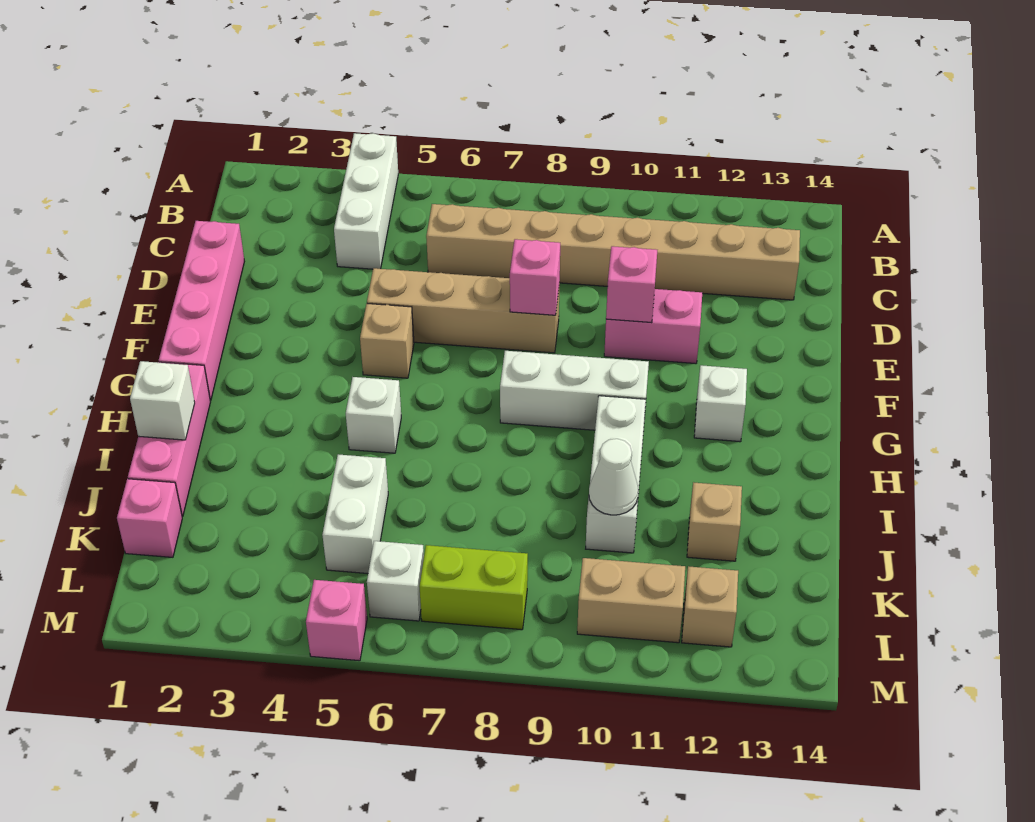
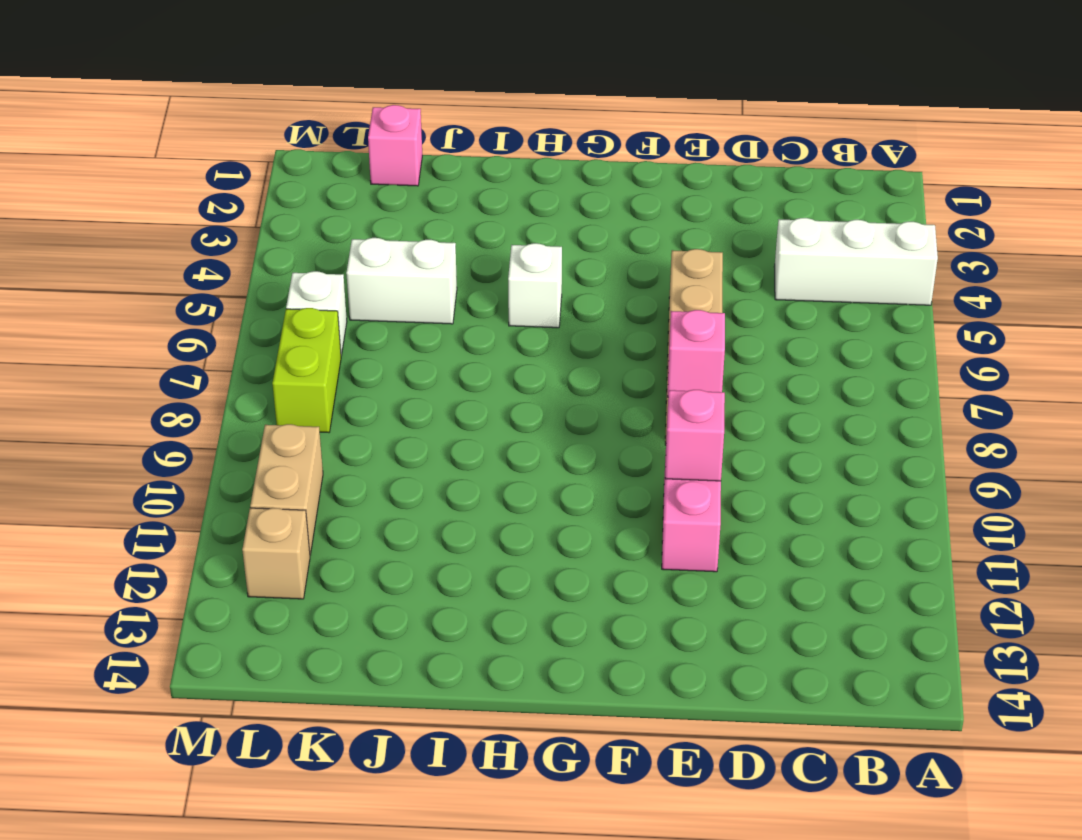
none -> tan 1x8 brick [426,204,800,300]
none -> pink 1x4 brick [159,221,244,401]
none -> tan 1x1 brick [360,304,414,378]

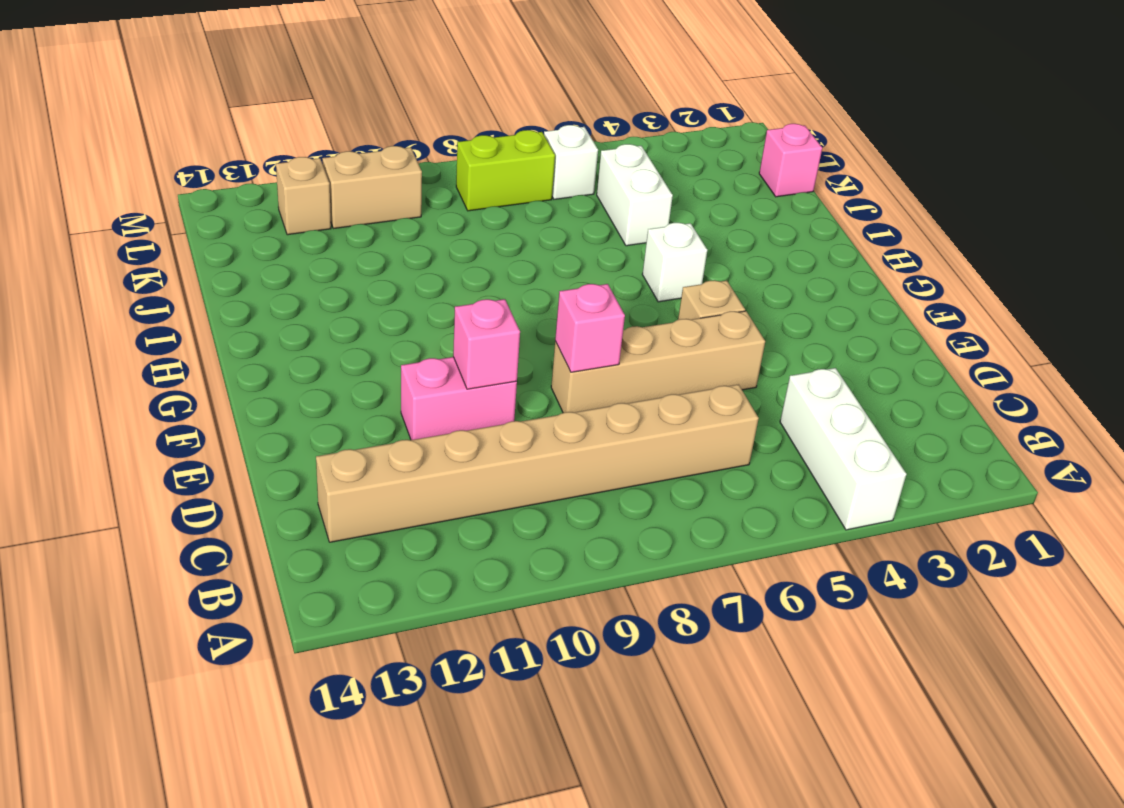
none -> pink 1x4 brick [159,221,244,401]
none -> white 1x3 brick [500,351,649,430]
none -> white 1x1 brick [694,365,747,442]

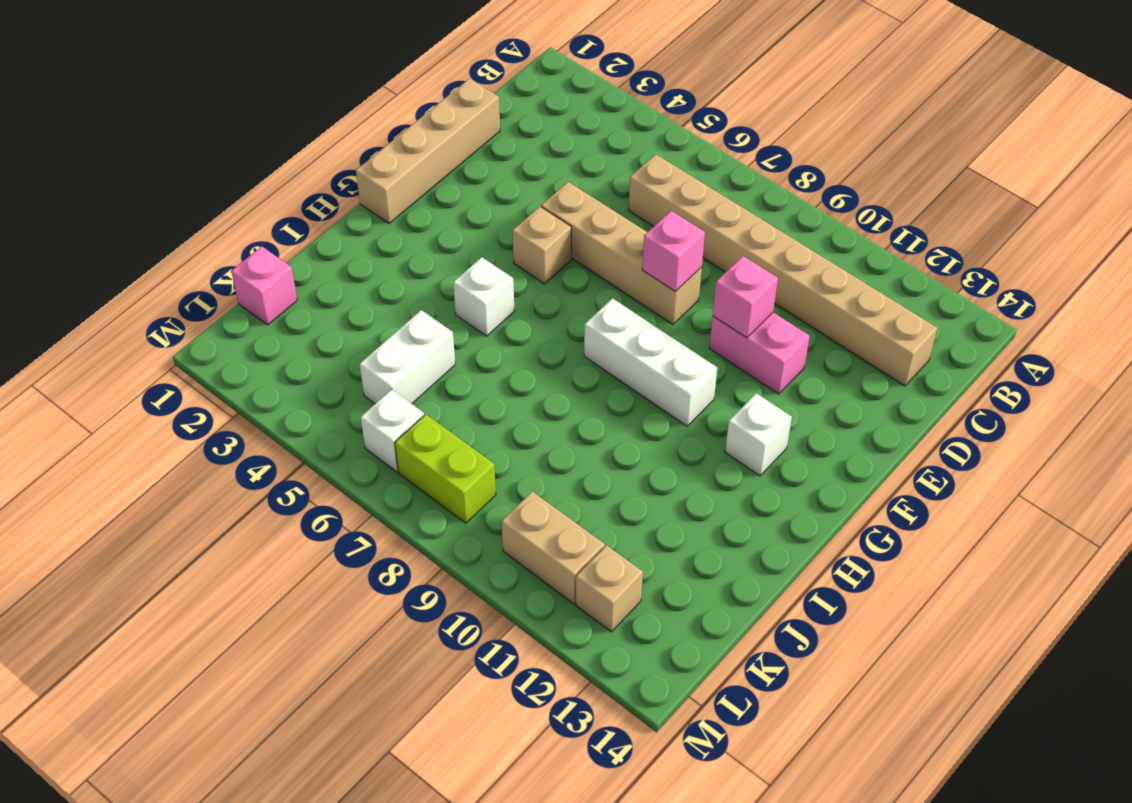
tan 1x4 brick [356,78,500,223] -> pink 1x4 brick [159,221,244,401]
none -> white 1x3 brick [334,133,398,269]
none -> pink 1x3 brick [128,362,210,517]
none -> white 1x3 brick [586,396,646,553]

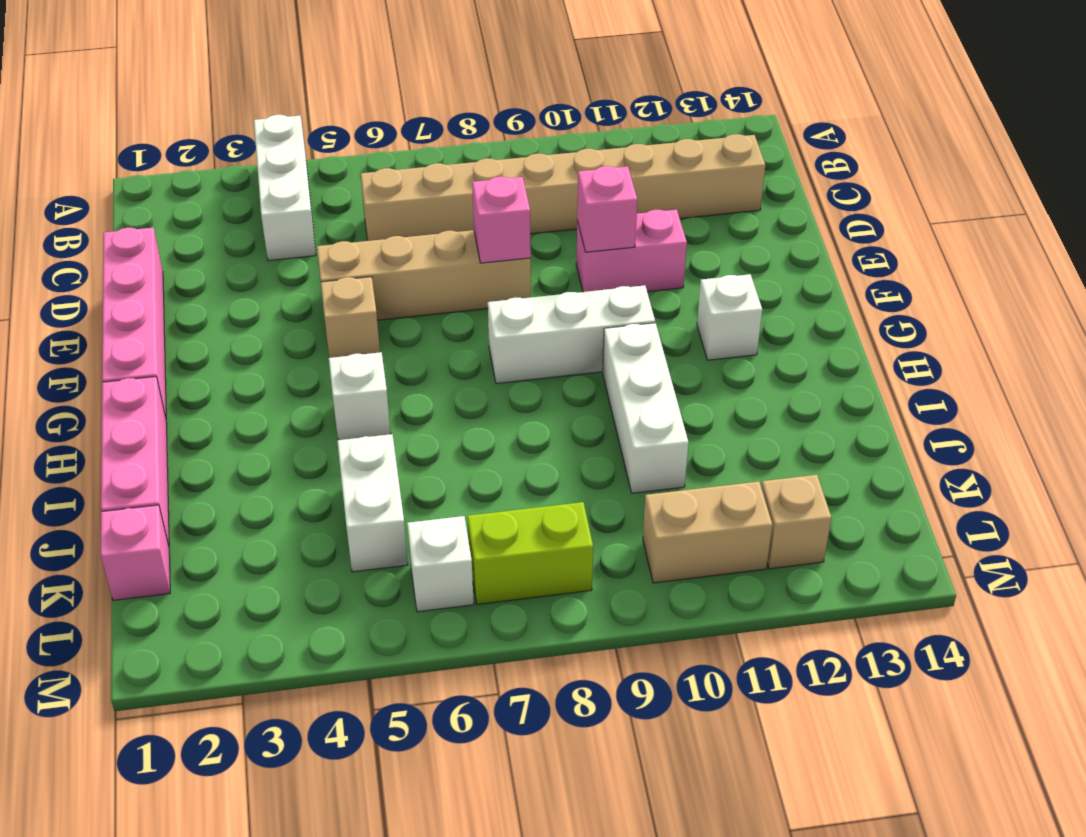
none -> tan 1x1 brick [687,482,742,561]
none -> pink 1x1 brick [306,580,367,661]
none -> white 1x1 brick [130,361,195,440]

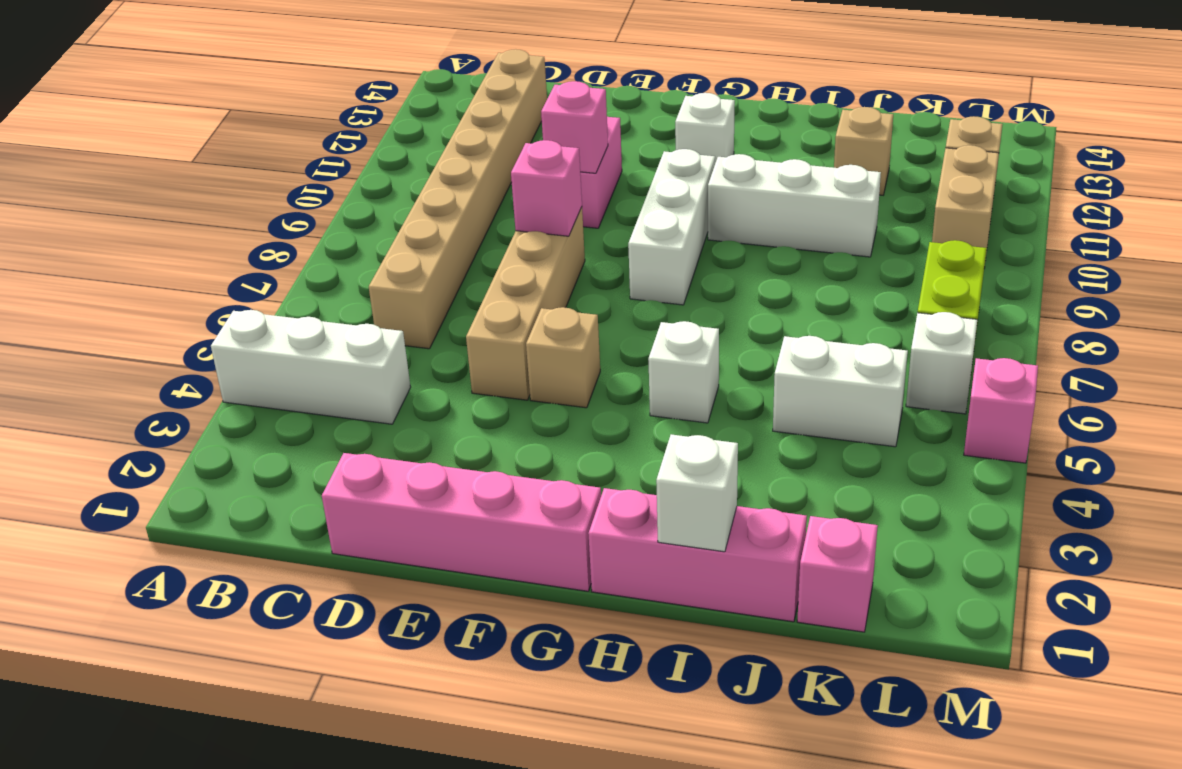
none -> white 1x1 cone [589,439,638,515]

